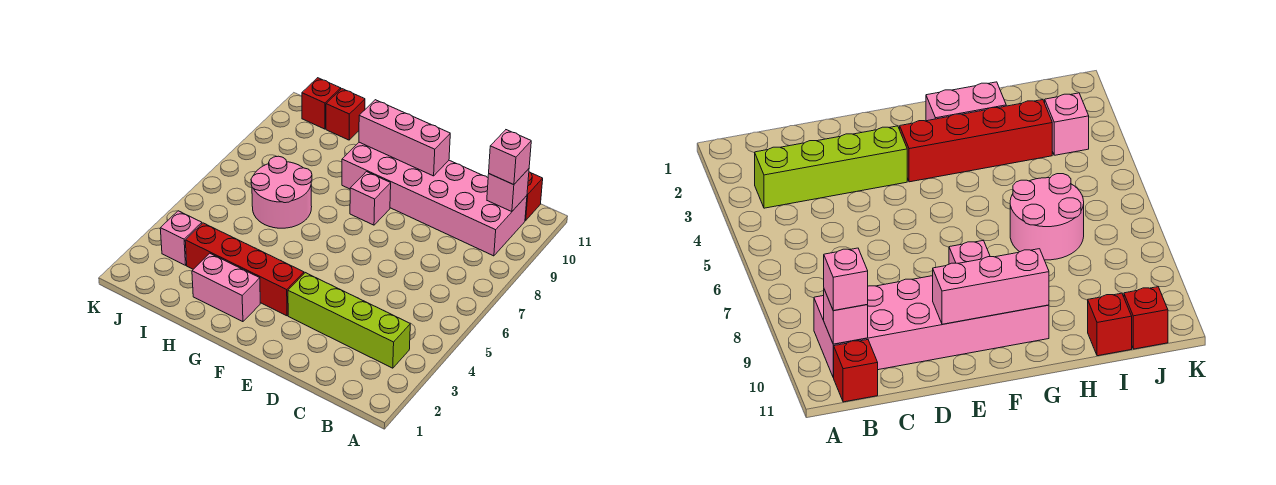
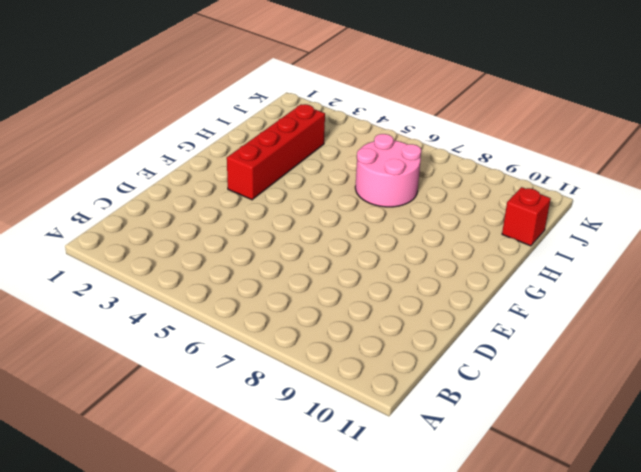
none -> lime 1x4 brick [288,273,410,368]
none -> pink 2x6 brick [342,142,527,256]
none -> red 1x1 brick [525,172,543,221]

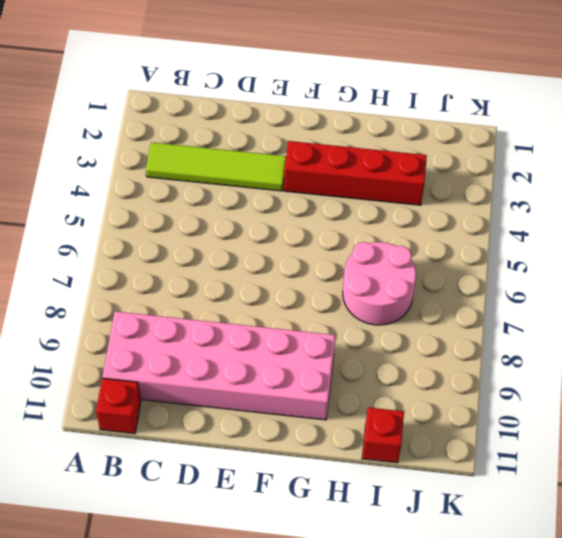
lime 1x4 tile [146,142,286,191] -> lime 1x4 brick [288,273,410,368]
none -> pink 1x1 brick [350,172,391,225]
none -> pink 1x2 brick [192,253,260,322]
none -> pink 1x1 brick [160,211,202,265]

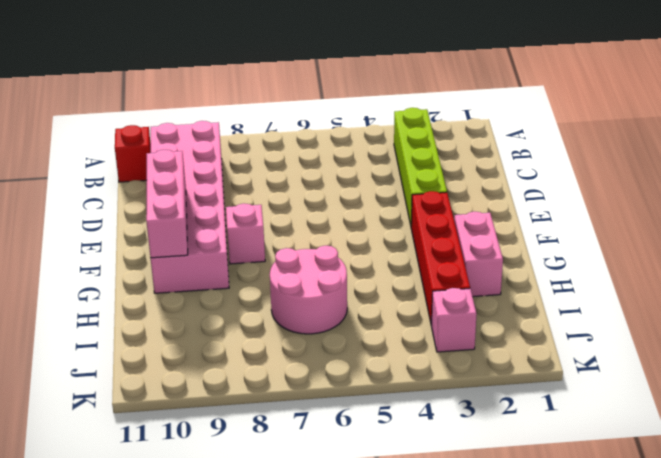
none -> red 1x1 brick [326,89,365,140]
none -> red 1x1 brick [302,78,341,129]
none -> pink 1x1 brick [487,169,529,212]

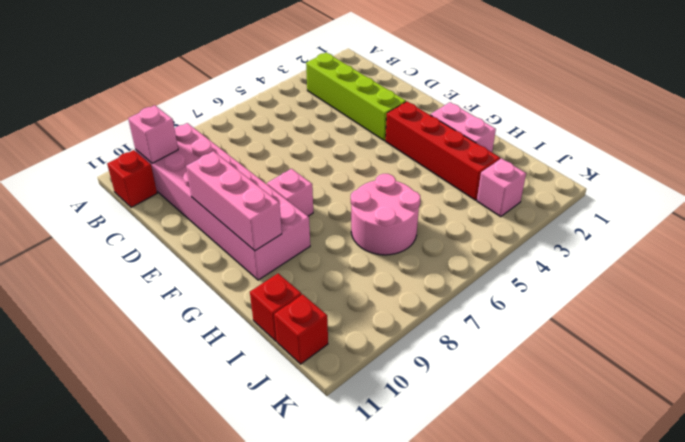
none -> pink 1x1 brick [489,130,531,185]

